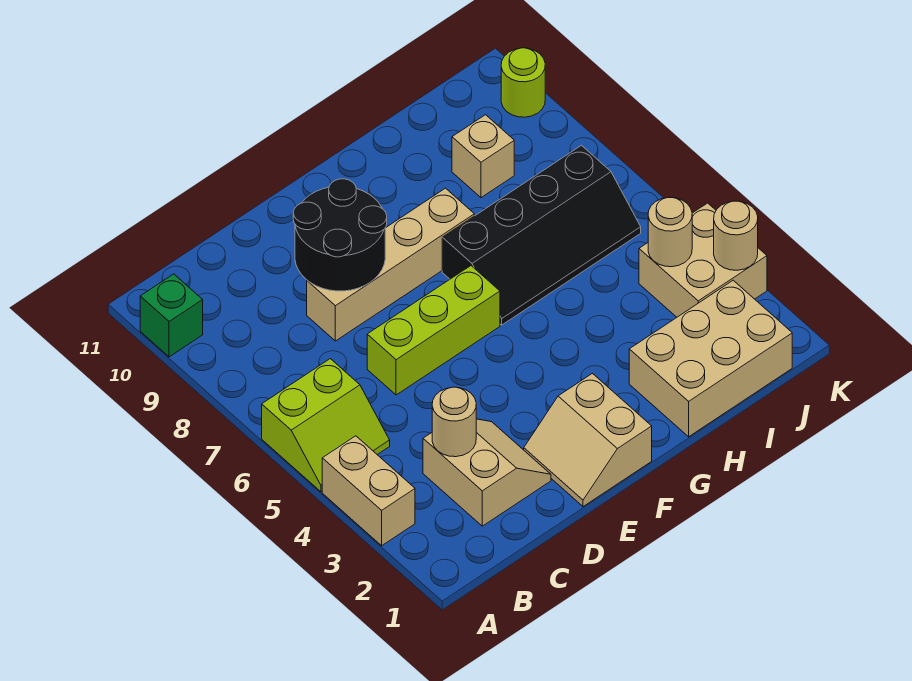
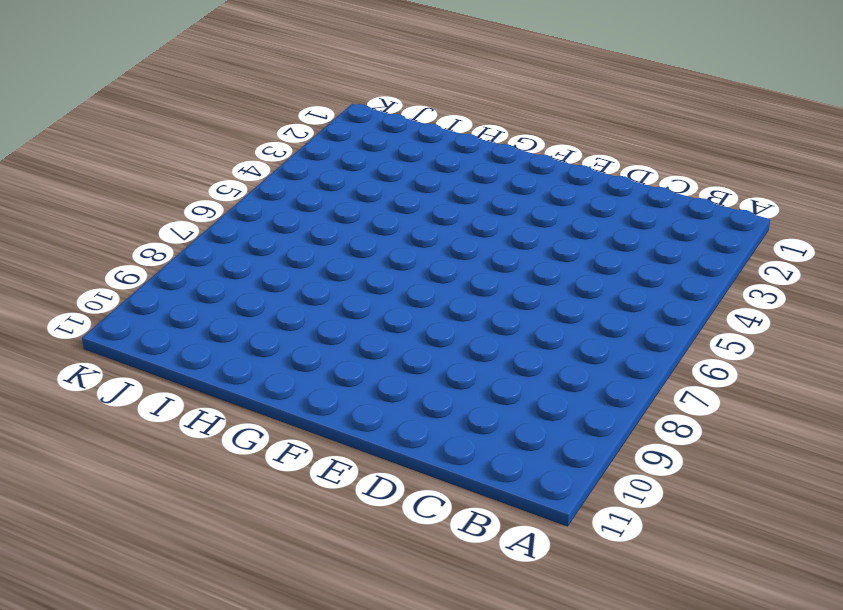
none -> tan 1x2 brick [322,436,415,546]
none -> lime 2x2 slope [262,359,390,492]
none -> green 1x1 brick [140,274,203,357]

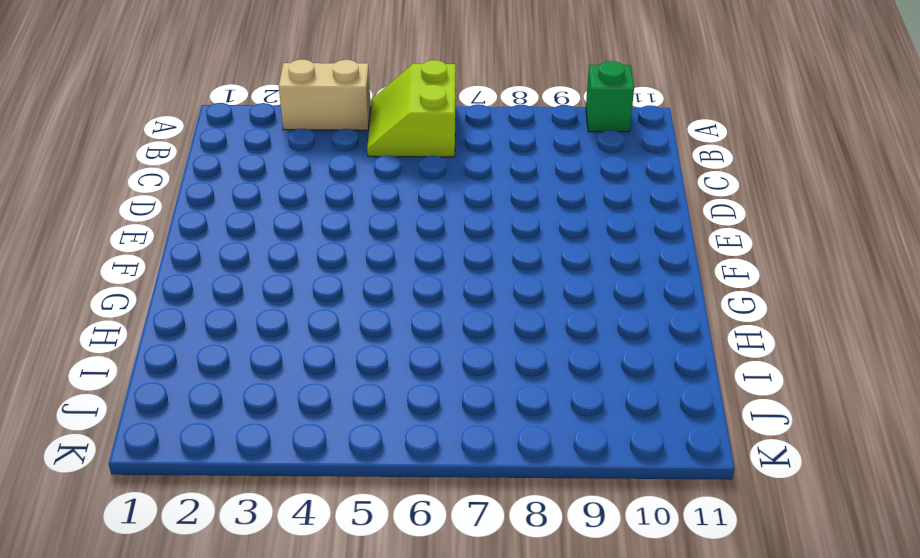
none -> tan 2x2 slope [423,419,551,526]
none -> lime 1x3 brick [367,266,500,395]
none -> tan 1x4 brick [307,188,474,341]

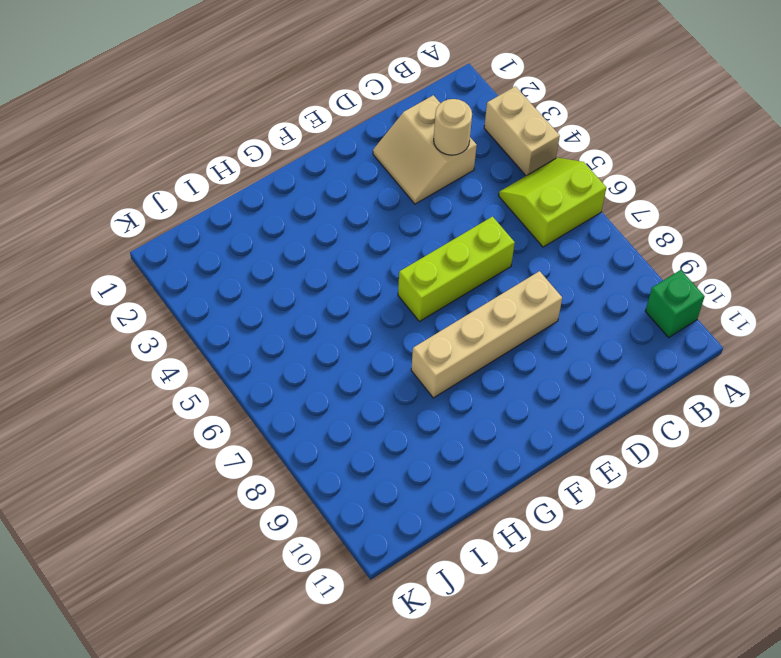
none -> tan 2x2 slope [524,374,652,507]
none -> black 2x4 slope [442,145,641,325]
none -> tan 2x3 brick [629,280,792,437]

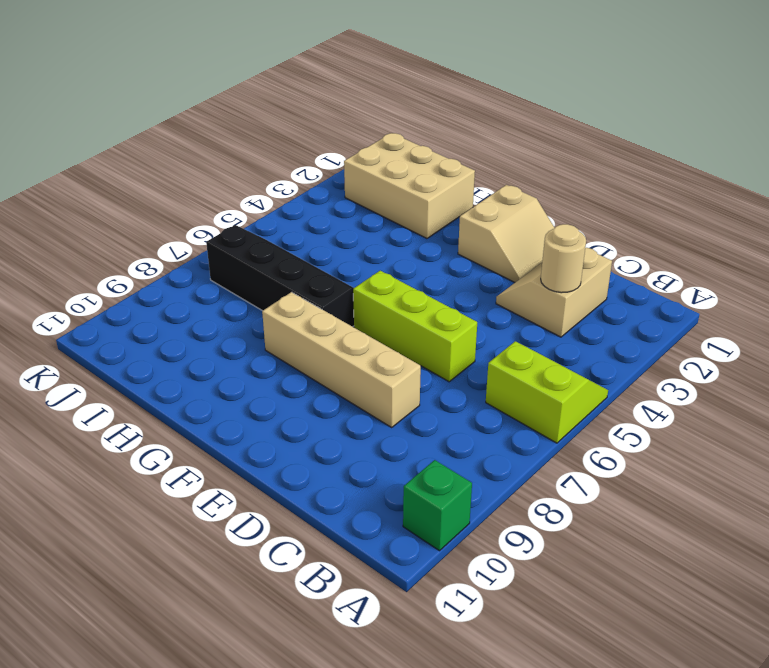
none -> tan 1x2 brick [322,436,415,546]
none -> tan 1x1 brick [452,115,514,198]
none -> tan 2x2 brick [639,203,767,317]

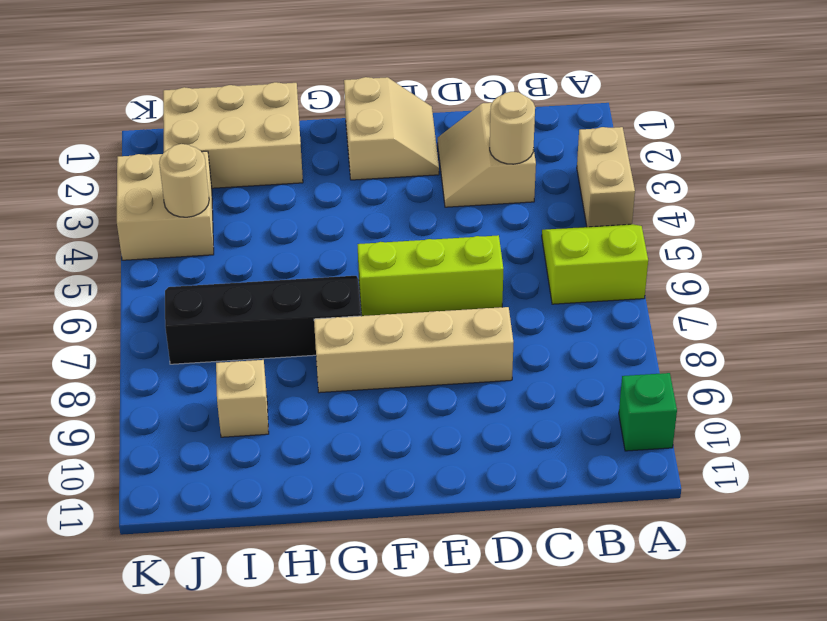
none -> lime 1x1 round brick [501,48,545,117]
none -> black 2x2 round brick [293,179,387,291]
none -> tan 1x1 round brick [714,201,758,270]

